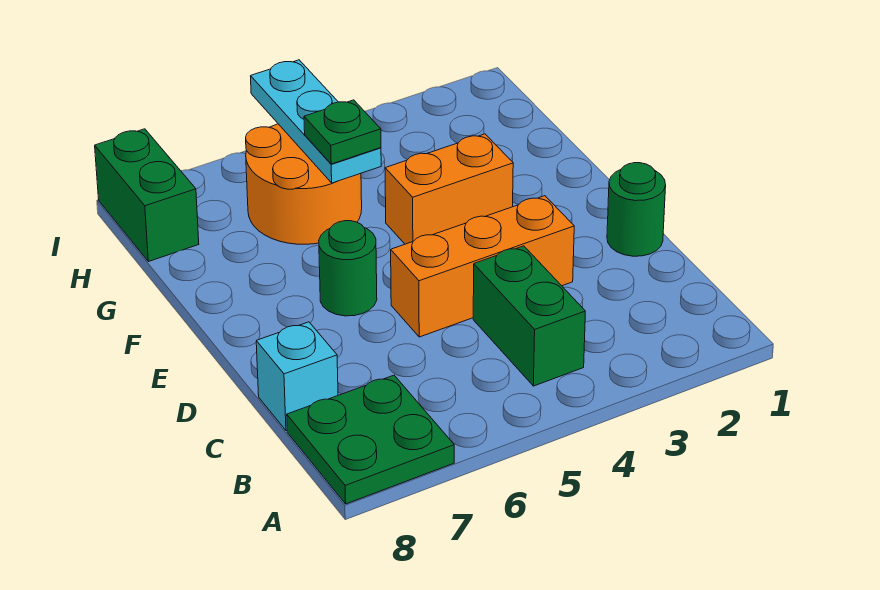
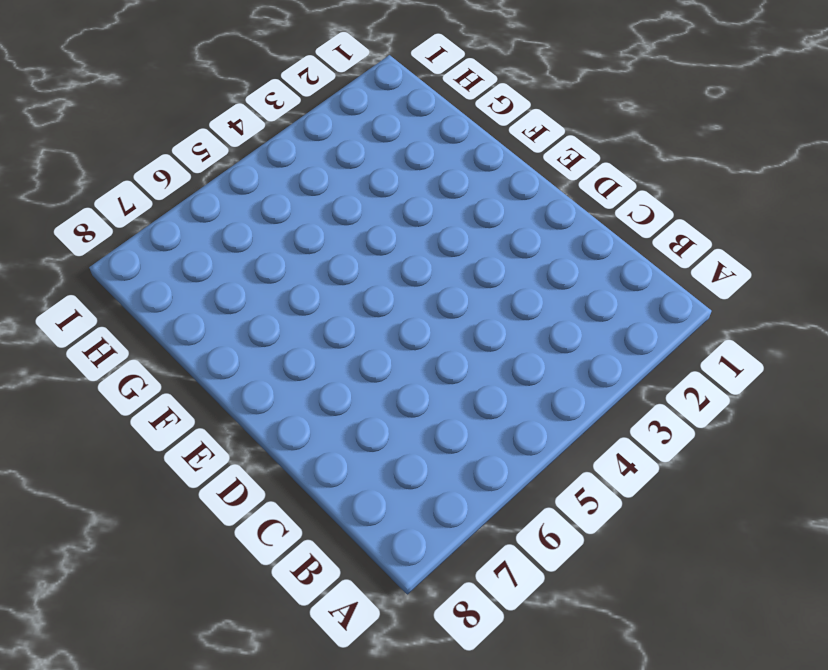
none -> green 2x2 plate [287,375,454,504]
none -> green 1x2 brick [473,246,585,386]

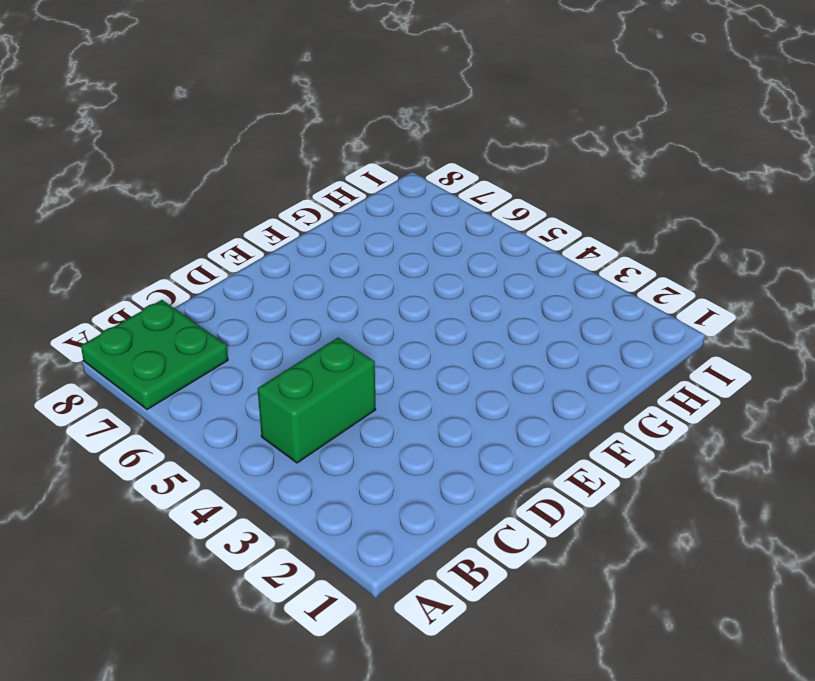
none -> cyan 1x1 brick [256,322,338,431]
none -> green 1x1 round brick [607,163,666,256]

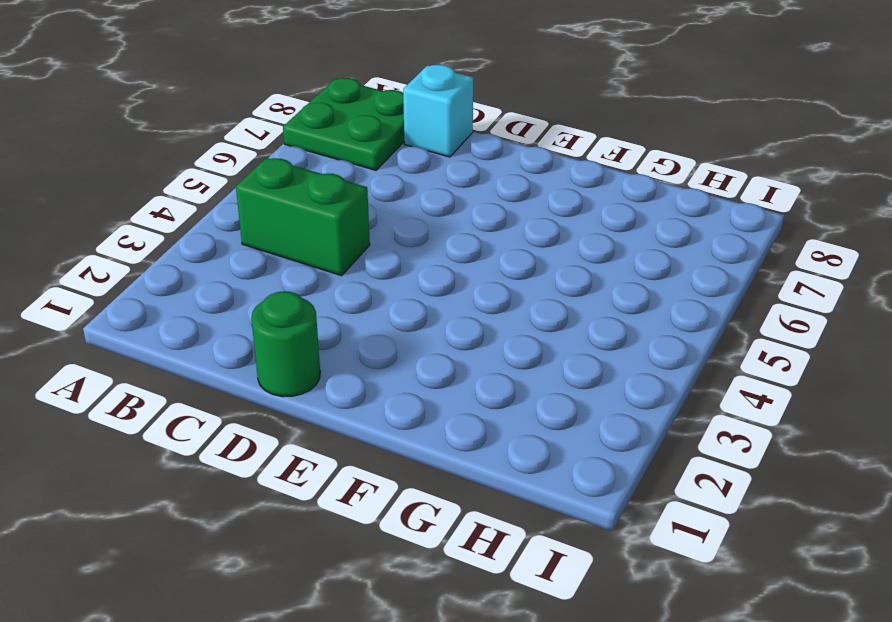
none -> orange 1x3 brick [391,196,574,337]
none -> green 1x1 round brick [319,221,377,316]

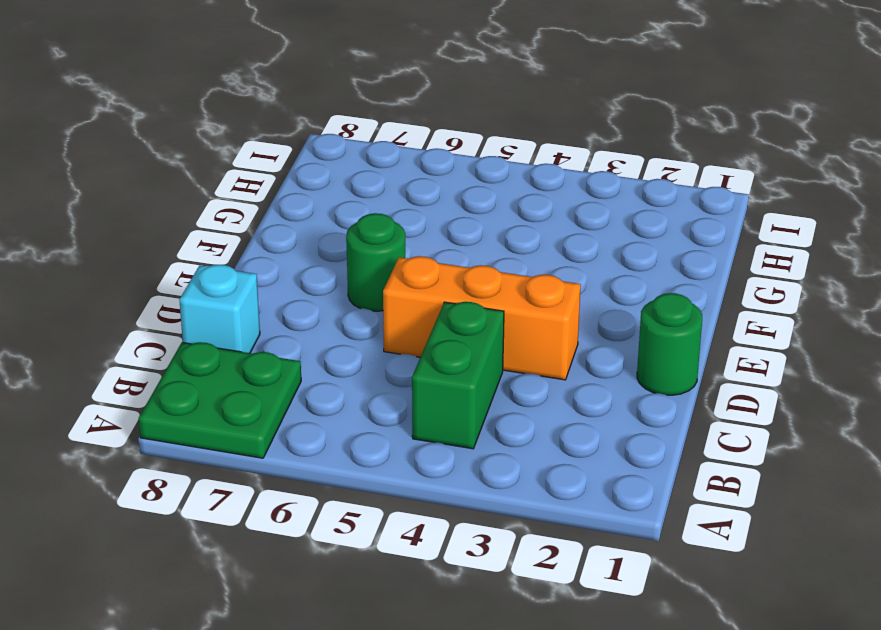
none -> orange 1x2 brick [385,134,513,244]
none -> orange 2x2 round brick [246,124,362,244]

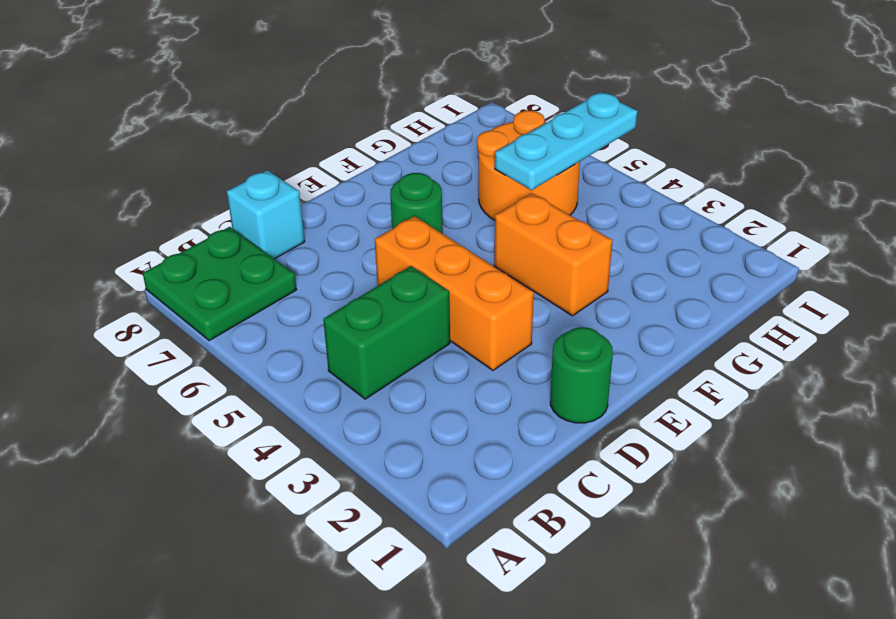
none -> green 1x2 brick [95,129,199,262]
none -> green 1x1 plate [304,100,381,164]

